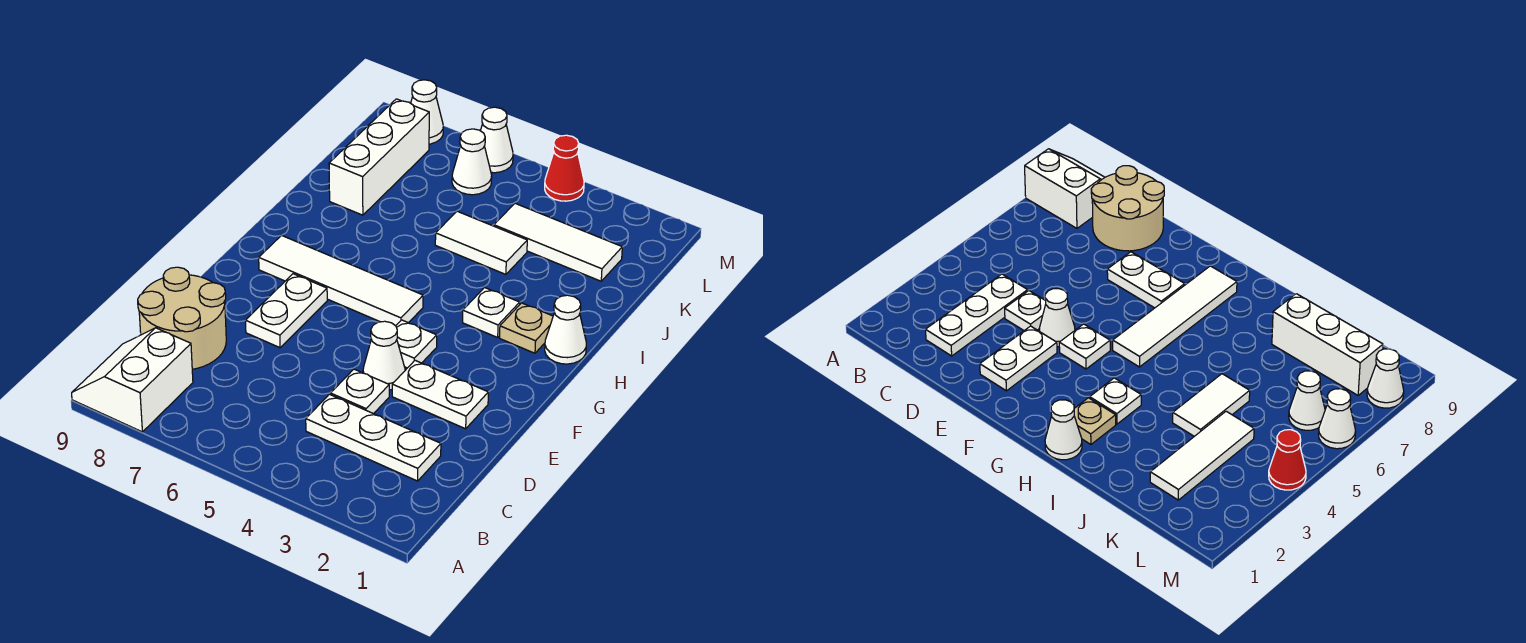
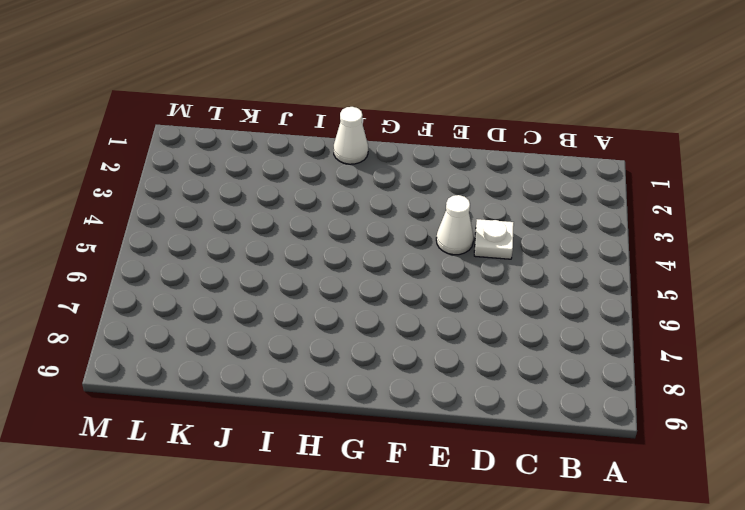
none -> white 2x2 slope [72,328,193,432]
none -> white 1x3 plate [306,394,441,481]
none -> tan 2x2 round brick [138,267,226,369]

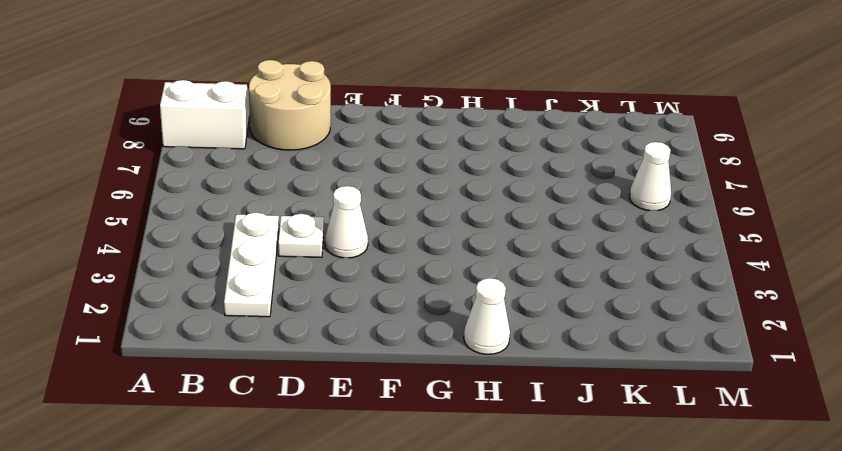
none -> white 1x2 plate [392,360,488,429]
none -> white 1x2 plate [245,274,327,348]
none -> white 1x1 plate [396,320,437,368]

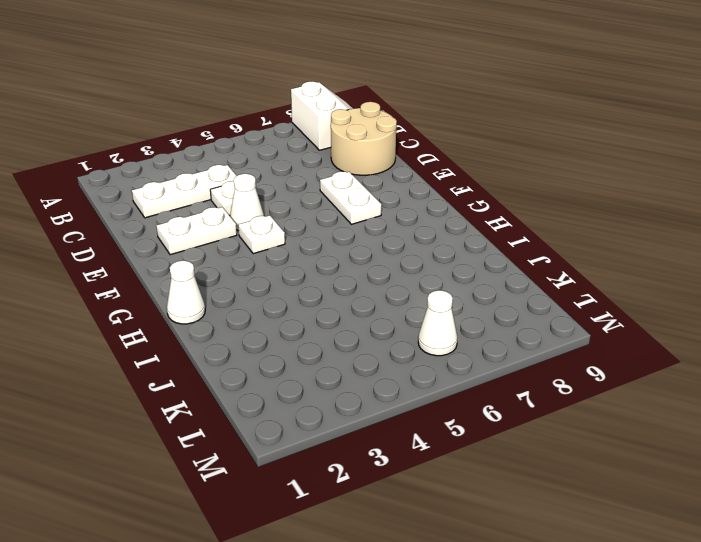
none -> white 1x4 tile [259,235,423,326]
none -> tan 1x1 plate [500,303,553,353]
none -> white 1x1 plate [463,288,520,337]

